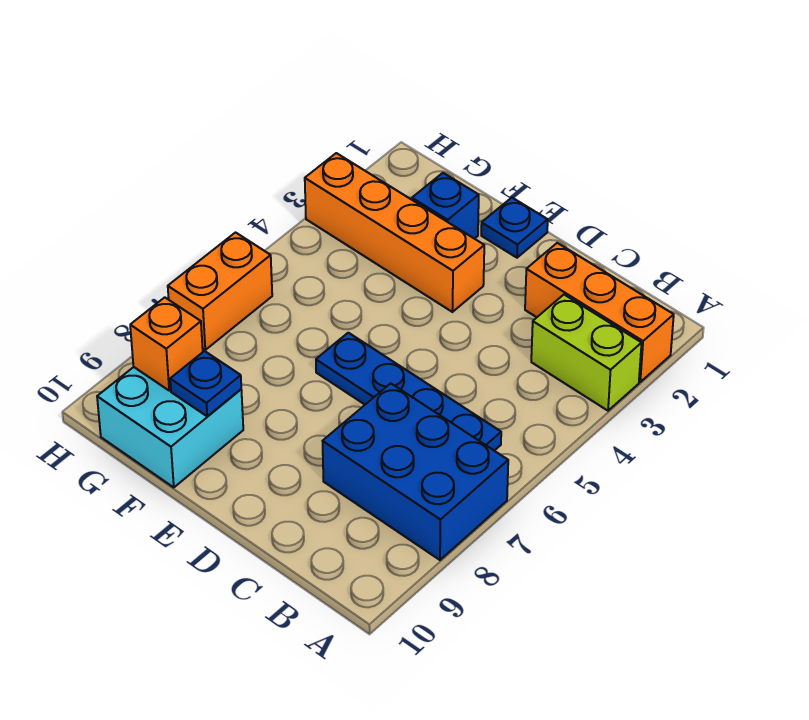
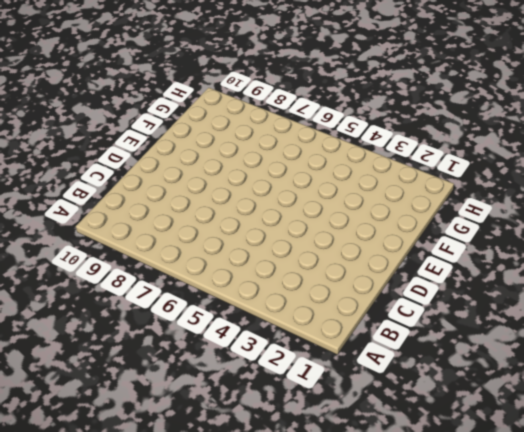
none -> orange 1x3 brick [525,243,674,382]
none -> lime 1x2 brick [531,295,642,411]

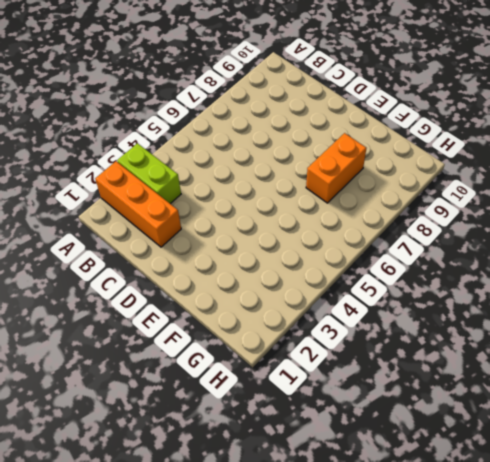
orange 1x2 brick [306,133,366,203] -> orange 1x2 brick moved to [168,233,272,350]
none -> blue 2x3 brick [323,383,508,560]
none -> blue 1x4 plate [316,333,501,451]

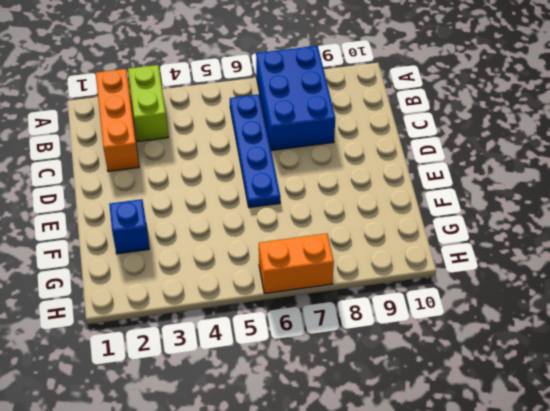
none -> blue 1x1 plate [481,198,548,258]
none -> orange 1x4 brick [305,153,484,312]

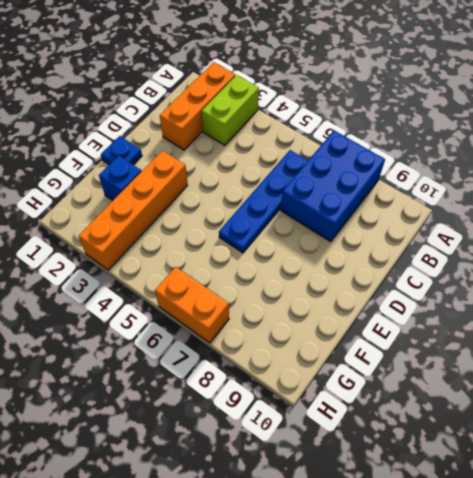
none -> cyan 2x2 brick [97,367,243,487]
none -> blue 1x1 plate [170,351,241,417]

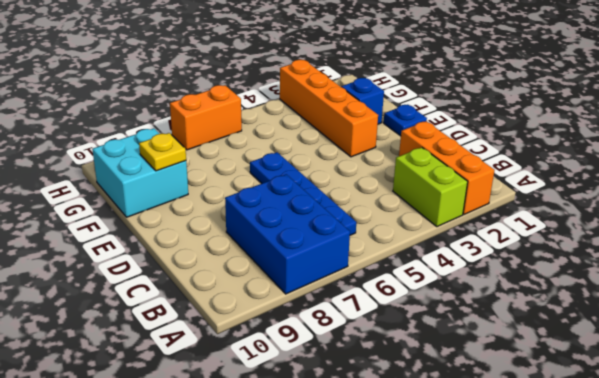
yellow 1x1 plate [139,133,186,171] -> blue 1x1 plate [170,351,241,417]
none -> orange 1x1 brick [130,297,203,390]

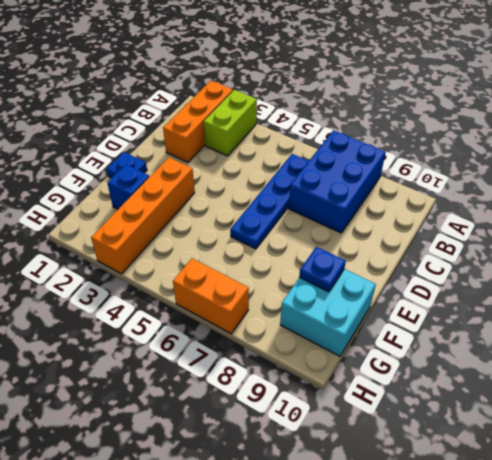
none -> orange 1x1 brick [130,297,203,390]

